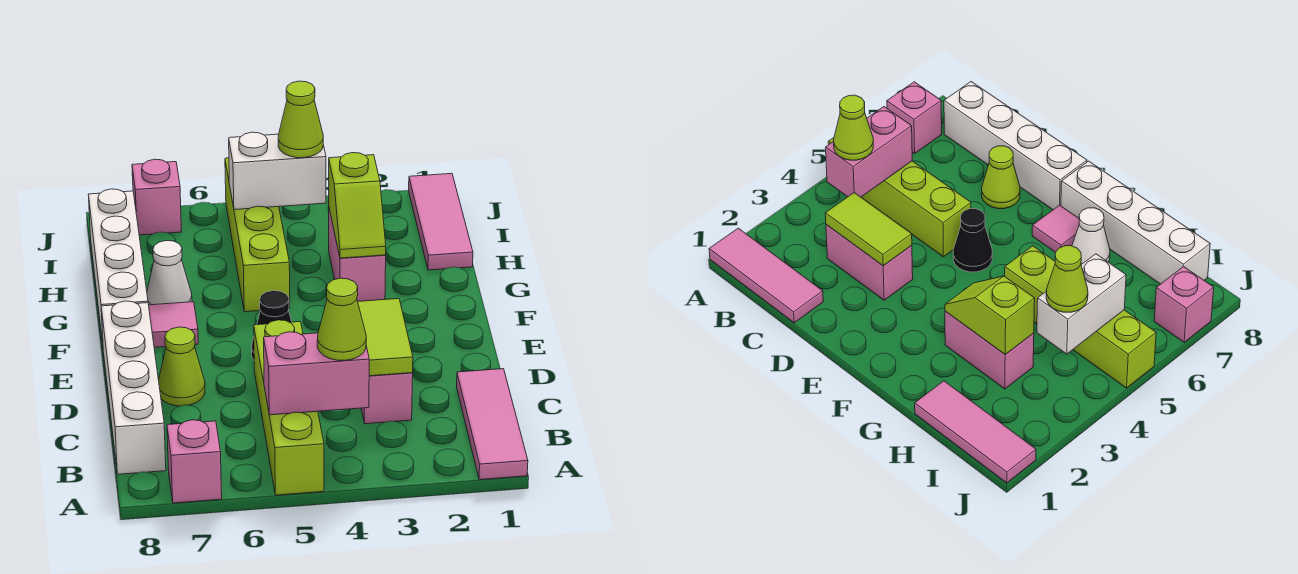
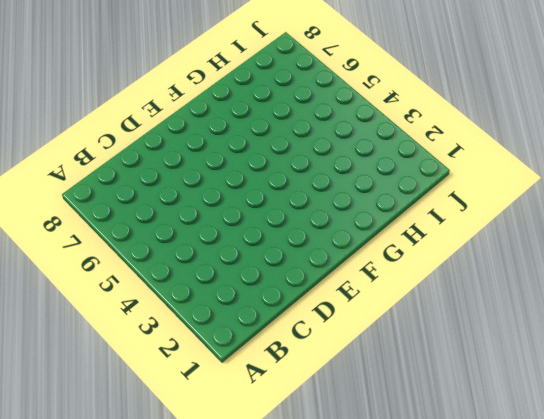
none -> pink 1x3 tile [457,369,528,480]
none -> lime 1x4 brick [254,320,324,495]
none -> pink 1x1 brick [167,420,222,503]

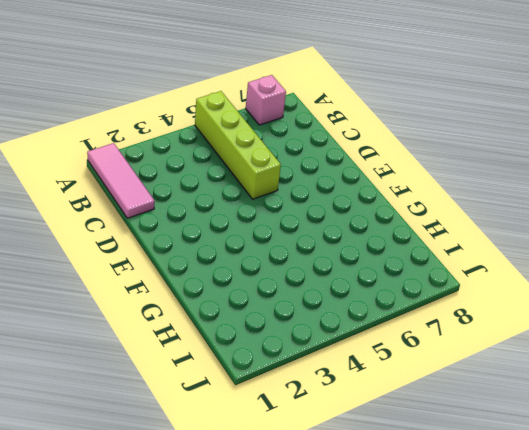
none -> white 1x4 brick [101,301,166,474]
none -> pink 1x2 brick [361,373,413,424]
none -> lime 1x1 cone [159,327,205,406]

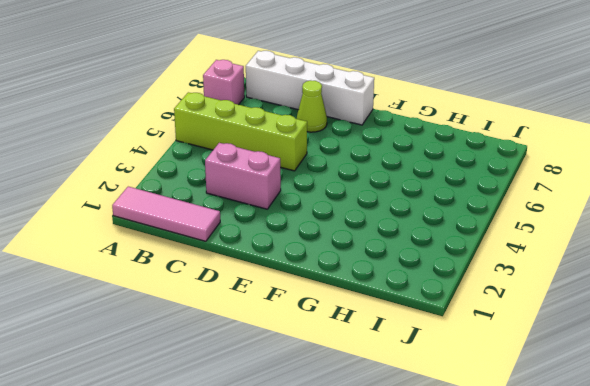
none -> black 1x1 cone [252,291,292,360]
none -> pink 1x1 tile [149,302,198,348]
none -> white 1x4 brick [88,189,148,344]

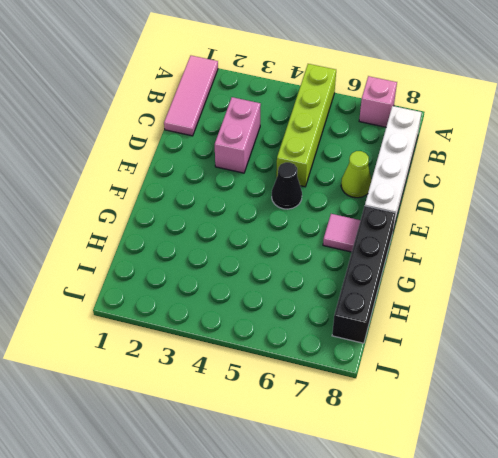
black 1x4 brick [332,206,395,343] -> white 1x4 brick [88,189,148,344]
none -> pink 1x2 brick [329,209,386,301]
none -> lime 1x4 brick [225,158,290,312]
none -> white 1x1 cone [147,241,192,305]

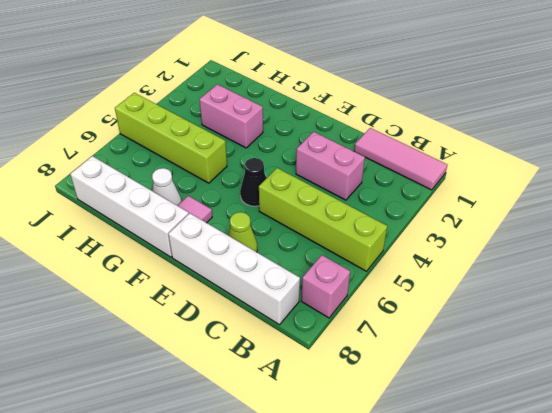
none -> pink 1x3 tile [409,173,473,270]
none -> pink 1x1 brick [132,159,181,235]
none -> pink 1x2 brick [264,332,369,415]

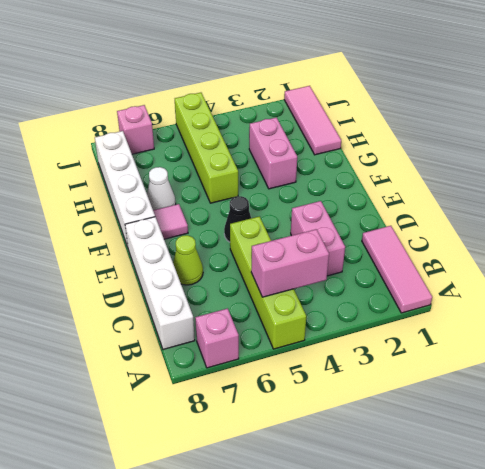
none -> lime 1x2 tile [358,299,413,376]
none -> lime 1x2 slope [329,153,386,258]
none -> white 1x2 brick [229,132,326,210]

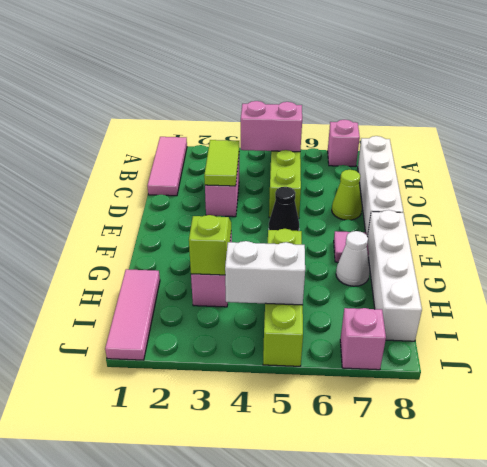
none -> lime 1x1 cone [317,278,366,360]
none -> lime 1x1 cone [278,81,323,158]

